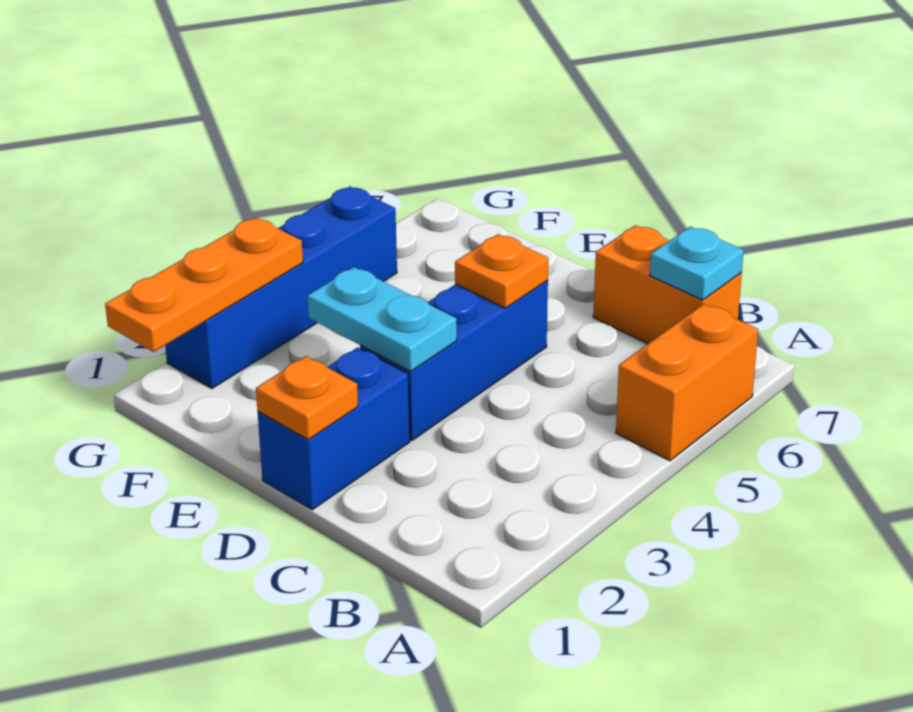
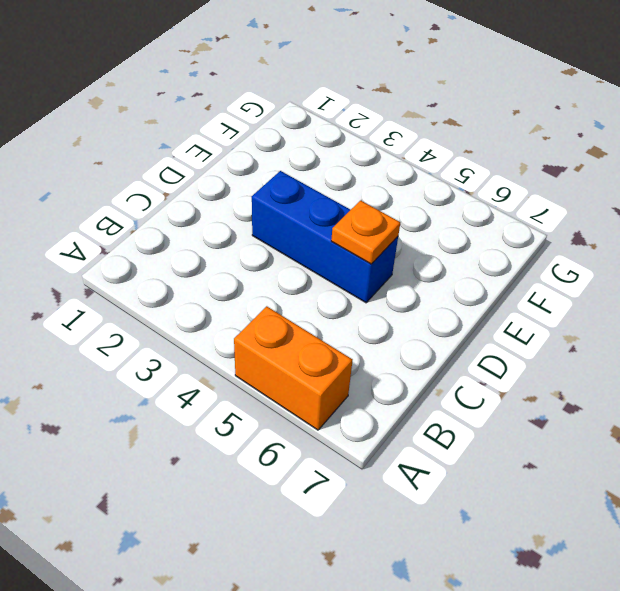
none -> orange 1x2 brick [593,225,742,344]
none -> blue 1x2 brick [258,347,410,510]

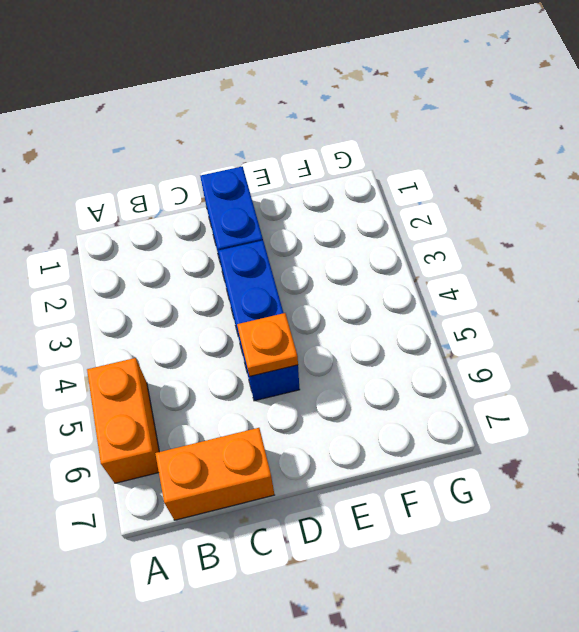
none -> blue 1x4 brick [165,187,397,388]
none -> cyan 1x1 plate [650,227,744,300]

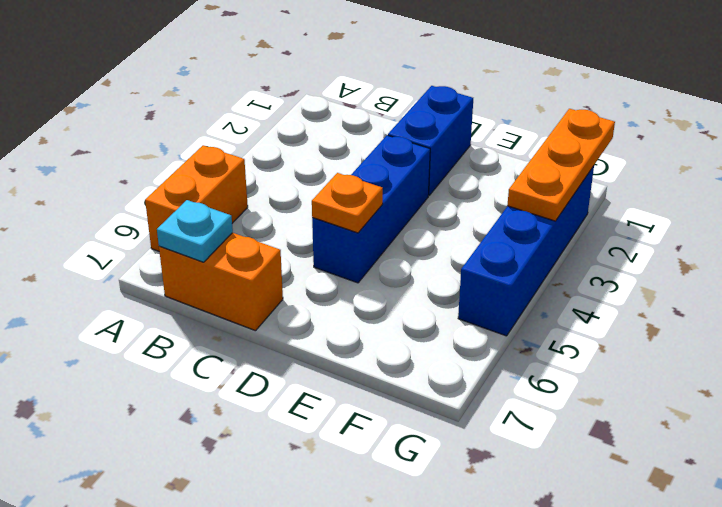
none -> orange 1x1 plate [256,356,358,440]
none -> cyan 1x2 plate [308,267,457,371]

